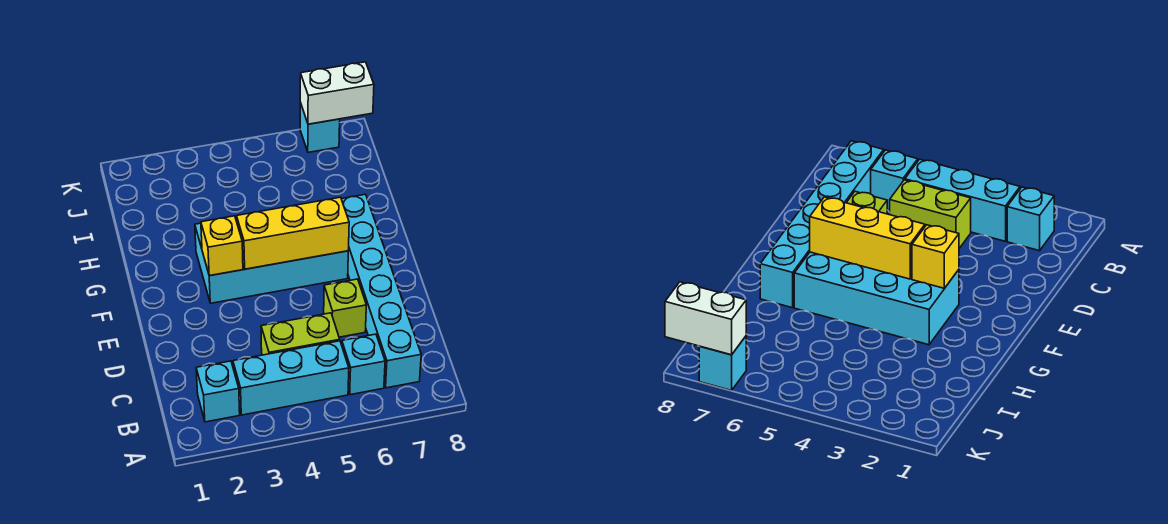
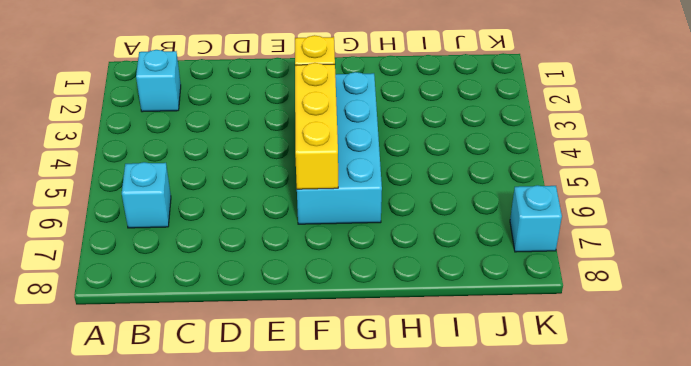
none -> cyan 1x3 brick [233,341,349,415]
none -> cyan 1x6 brick [342,194,421,388]

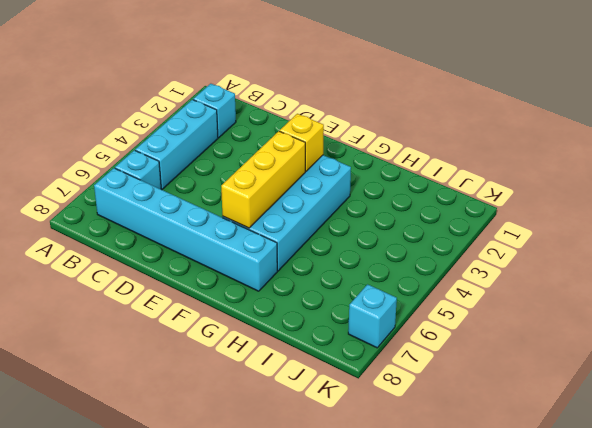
none -> lime 1x2 brick [261,313,340,355]
none -> lime 1x1 brick [324,279,366,337]

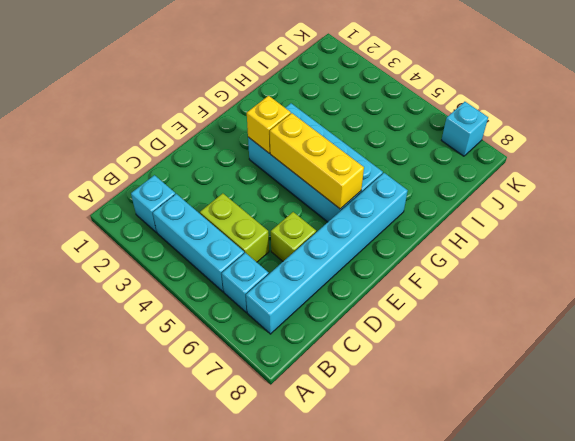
none -> white 1x2 brick [300,62,374,124]

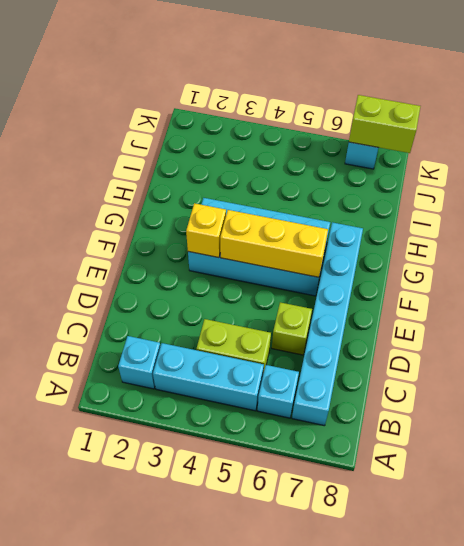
lime 1x2 brick [349,95,420,153] -> white 1x2 brick [300,62,374,124]

